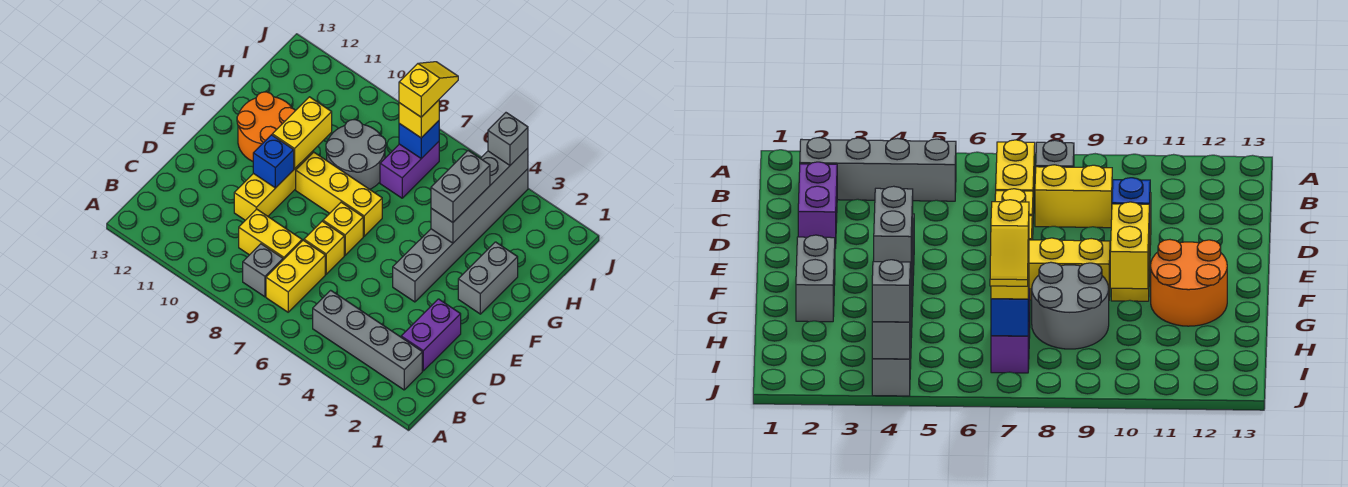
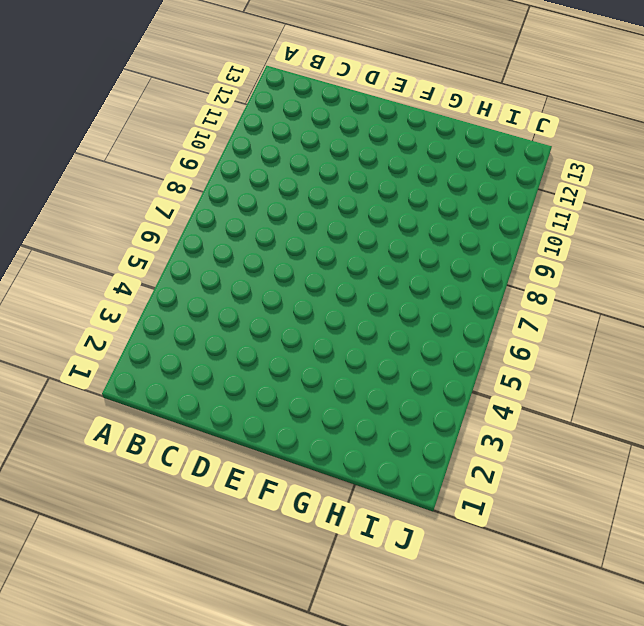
none -> grey 1x4 brick [313,290,422,390]
none -> yellow 1x2 brick [266,240,325,312]
none -> grey 1x1 brick [243,244,283,297]

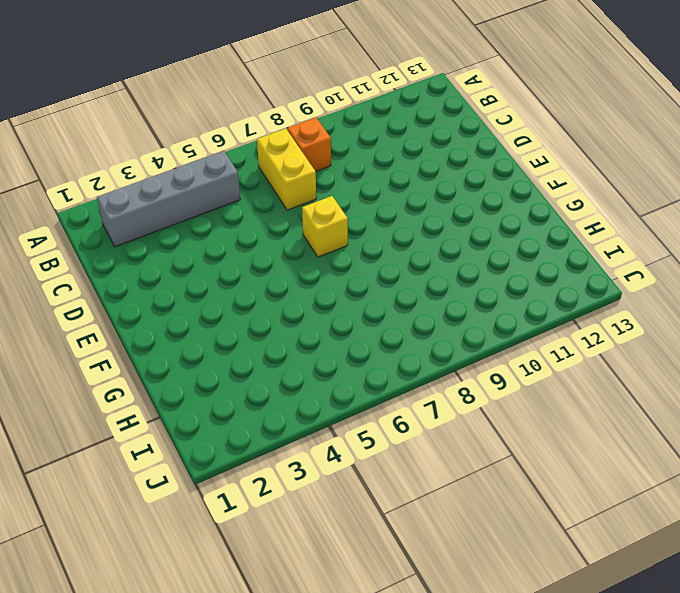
orange 1x1 brick [288,118,331,171] -> grey 1x1 brick [243,244,283,297]
none -> purple 1x2 brick [401,299,461,371]
none -> yellow 1x2 brick [239,209,302,260]
none -> yellow 1x1 brick [304,221,344,274]

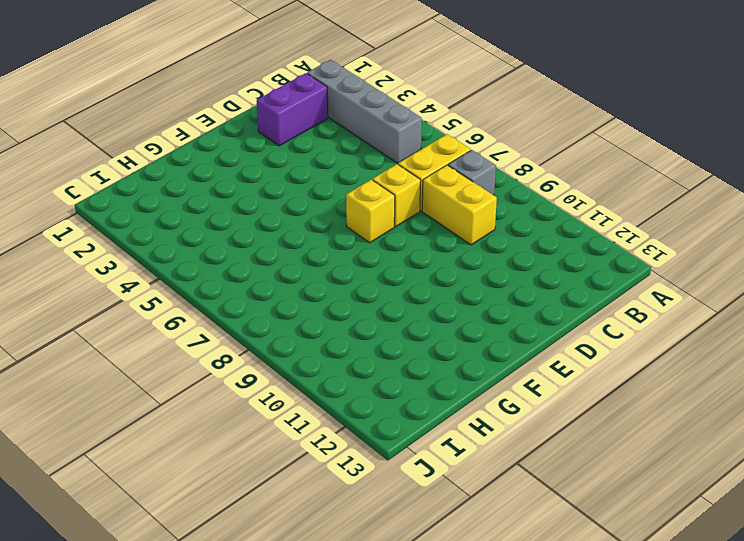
none -> yellow 1x3 brick [234,151,313,220]
none -> grey 1x6 brick [393,169,528,302]
none -> grey 1x2 brick [458,242,518,314]

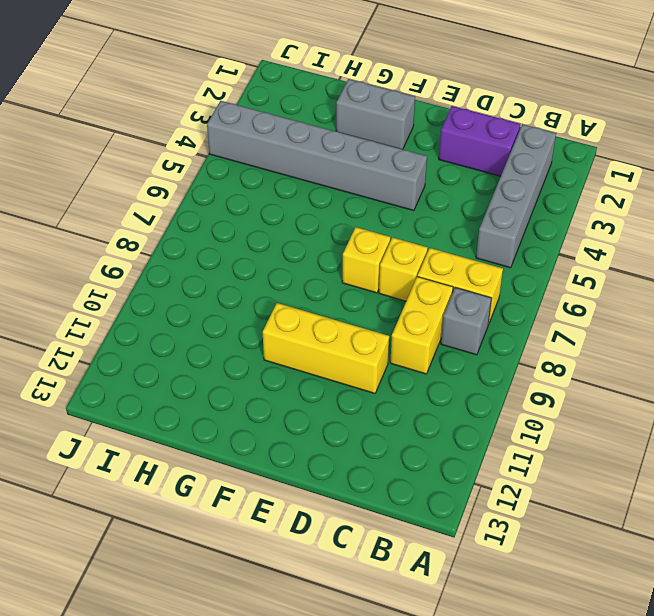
none -> yellow 1x3 brick [296,152,382,236]
none -> orange 2x2 round brick [237,92,295,161]
none -> grey 2x2 round brick [326,120,386,189]

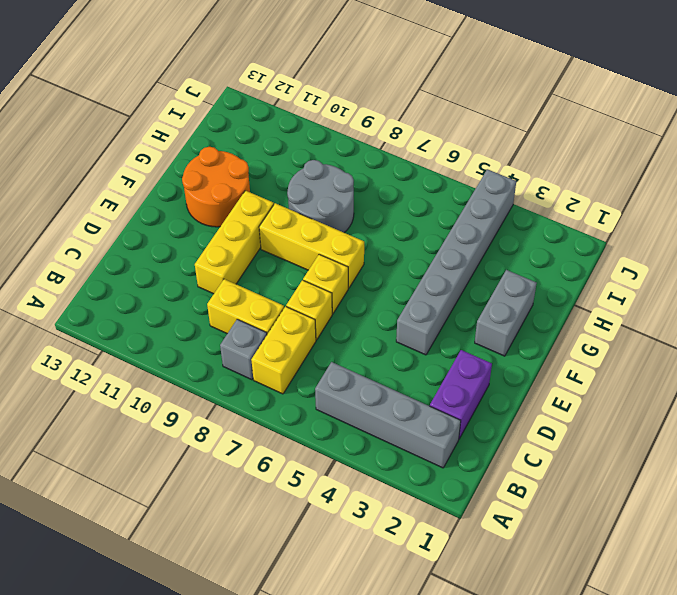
none -> purple 1x2 brick [380,142,439,198]
none -> blue 1x1 brick [253,135,294,188]
none -> yellow 1x2 brick [272,97,332,169]

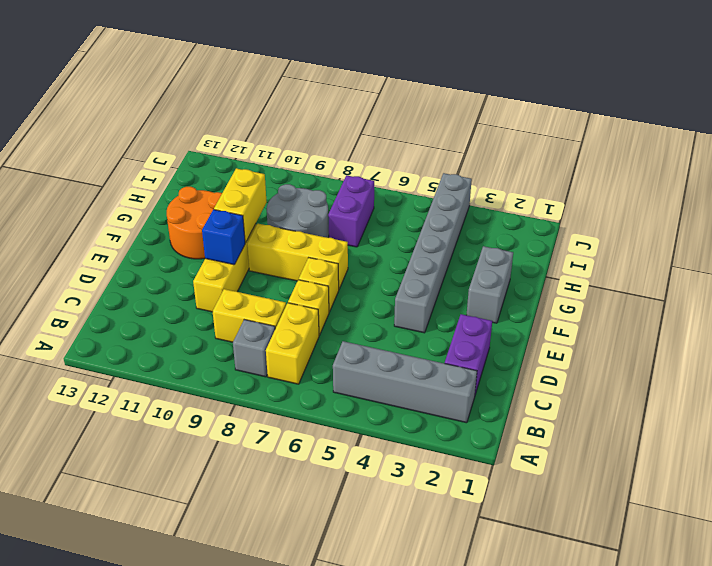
none -> grey 1x4 brick [431,148,528,243]
none -> blue 1x1 brick [399,121,439,159]
none -> grey 1x2 brick [431,151,490,222]

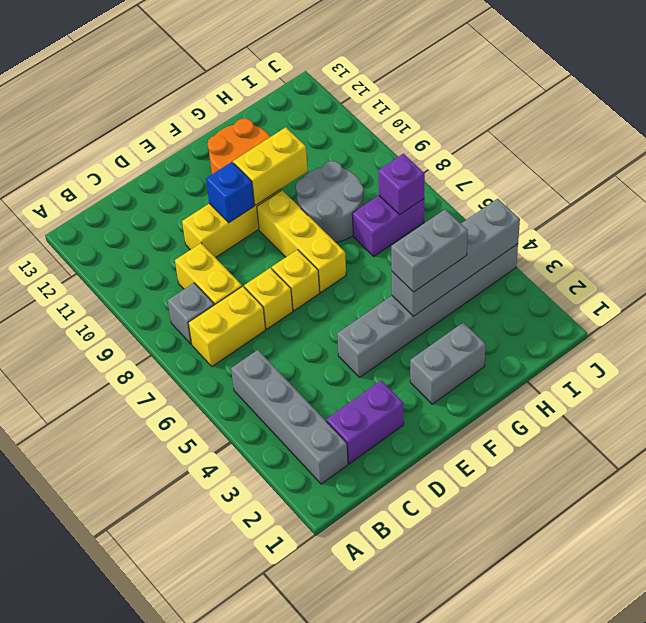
purple 1x1 brick [378,154,425,215] -> blue 1x1 brick [399,121,439,159]
none -> yellow 1x1 brick [399,100,439,138]
none -> grey 1x1 brick [488,113,528,165]
none -> yellow 1x2 slope [399,62,458,117]

